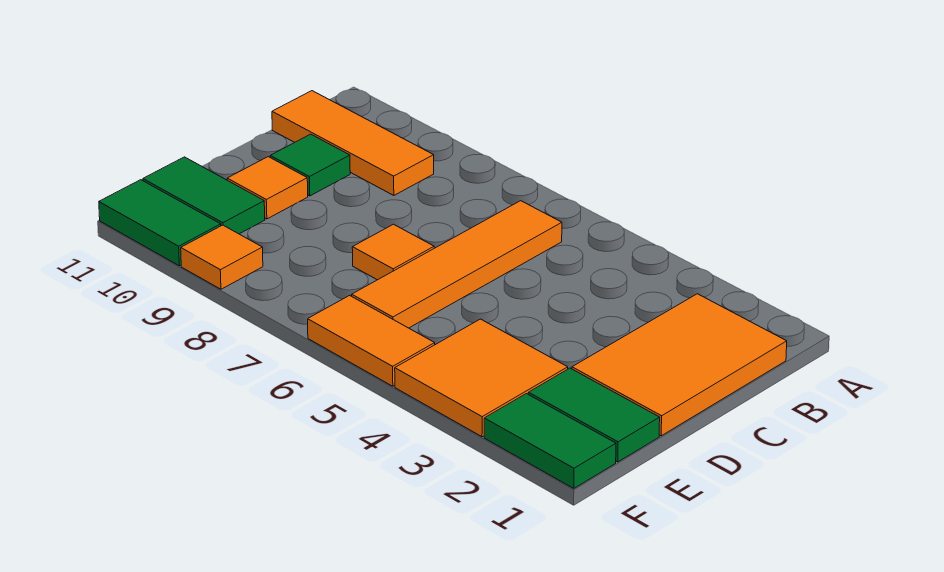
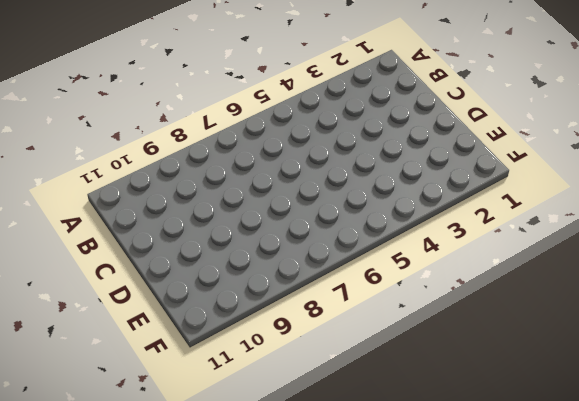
none -> orange 2x3 tile [572,294,787,436]
none -> orange 1x4 tile [352,201,562,328]
none -> orange 1x3 tile [272,91,434,195]

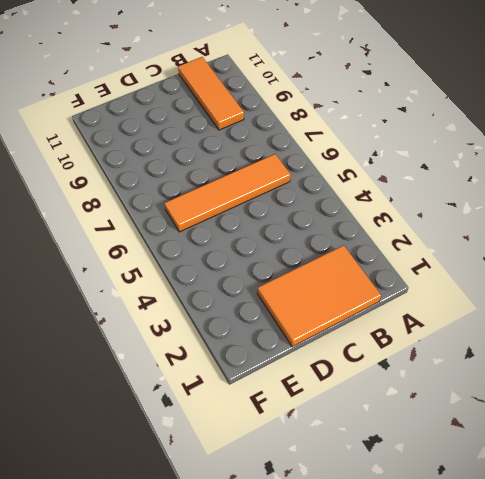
none -> green 1x1 tile [270,134,350,196]
none -> orange 1x1 tile [352,224,434,280]
none -> orange 1x1 tile [227,157,308,219]

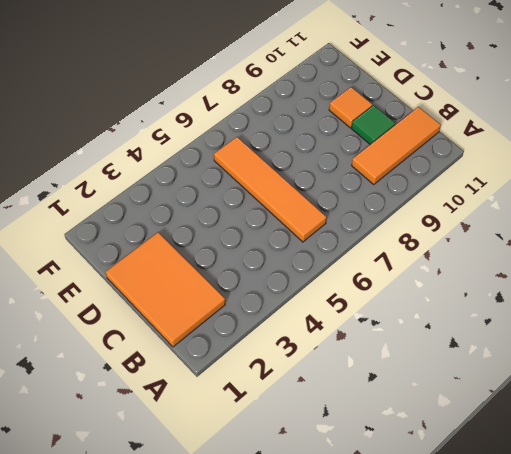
none -> orange 1x1 tile [352,224,434,280]
none -> green 1x2 tile [528,368,660,462]
none -> orange 2x2 tile [395,319,568,437]

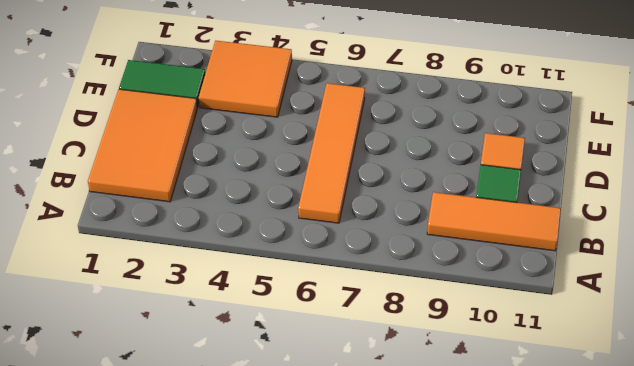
none -> orange 1x1 tile [352,224,434,280]
none -> green 1x2 tile [143,157,265,234]
none -> green 1x2 tile [484,394,616,488]

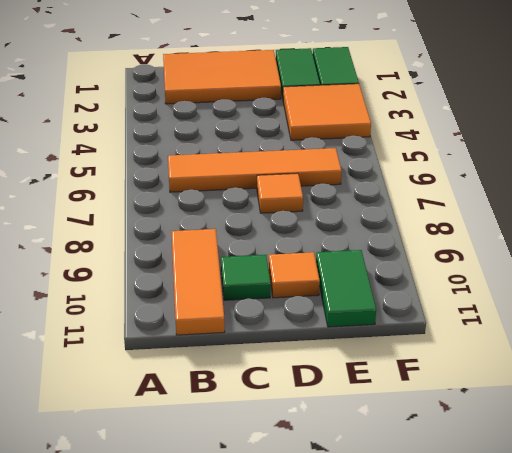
none -> orange 1x2 tile [308,296,435,386]
none -> orange 1x1 tile [181,225,263,289]
none -> green 1x2 tile [99,180,221,266]

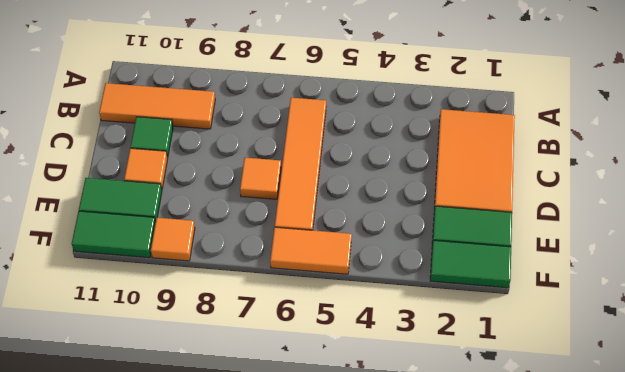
none -> orange 2x2 tile [395,319,568,437]

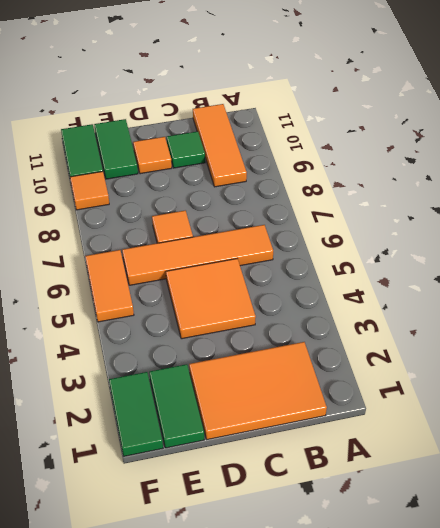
orange 2x2 tile [166,259,256,339] -> orange 2x2 tile moved to [395,319,568,437]

